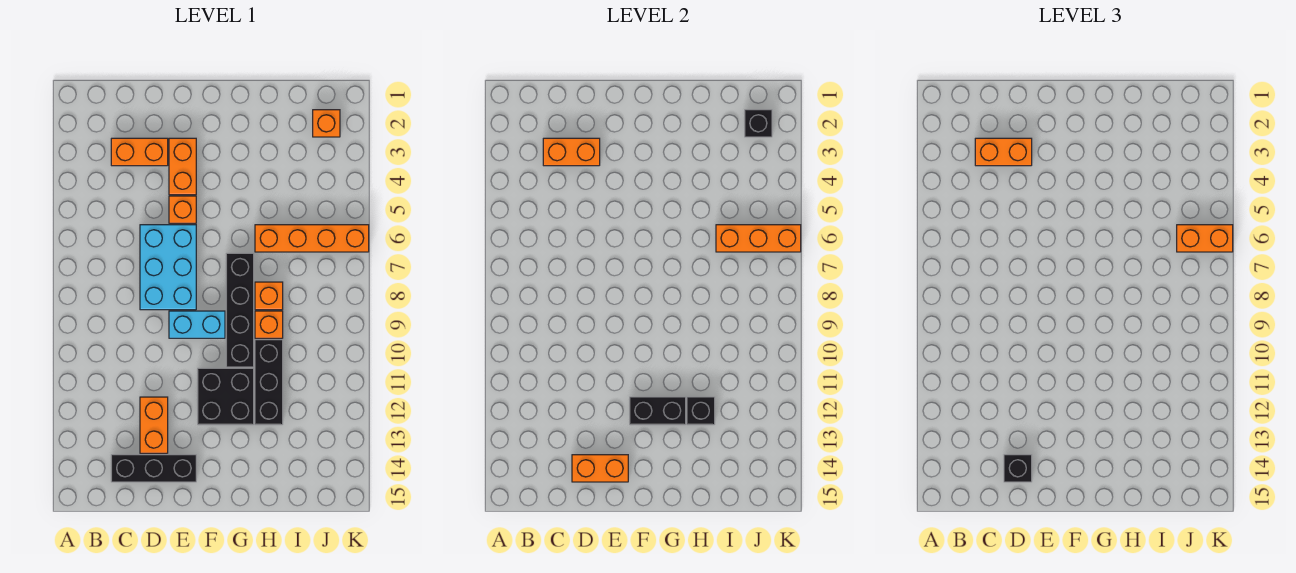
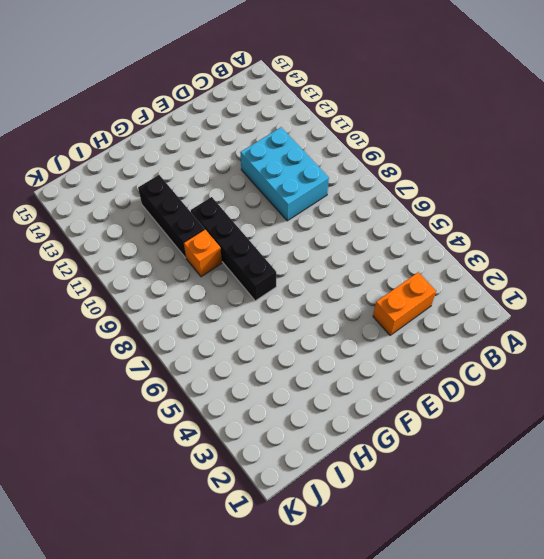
cyan 2x3 brick [240,127,329,221] -> cyan 2x3 brick moved to [140,225,196,310]
none -> black 1x3 brick [111,455,196,482]
none -> orange 1x2 brick [140,397,168,453]
none -> orange 1x2 brick [169,138,196,195]

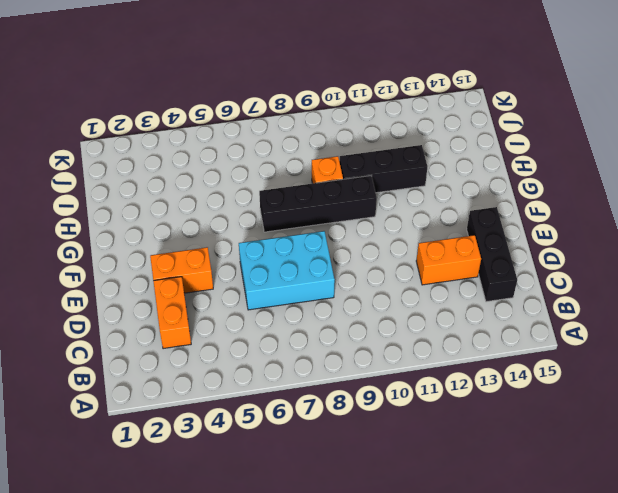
none -> orange 1x1 brick [169,196,196,223]
none -> cyan 1x2 brick [169,311,225,338]
none -> black 2x2 brick [198,368,254,425]

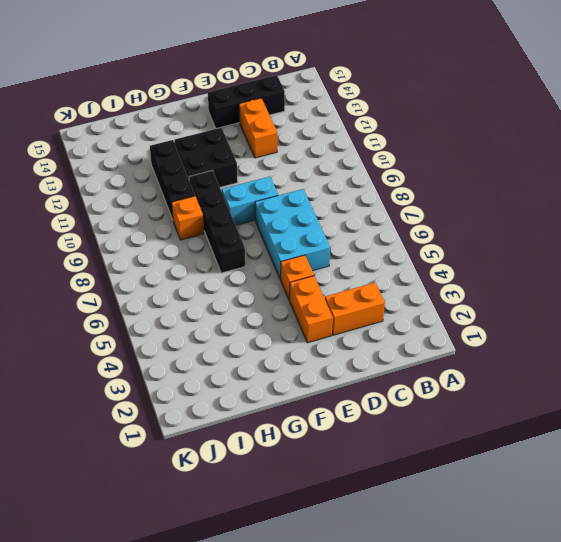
none -> orange 1x4 brick [255,225,369,252]
none -> orange 1x1 brick [255,282,283,310]
none -> orange 1x1 brick [313,110,340,137]

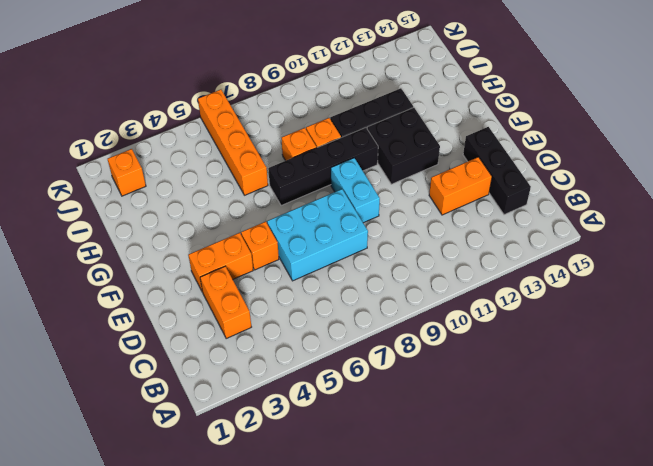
none -> orange 1x2 brick [543,138,600,166]
none -> orange 1x2 brick [572,455,628,482]
none -> black 1x2 brick [630,397,686,425]

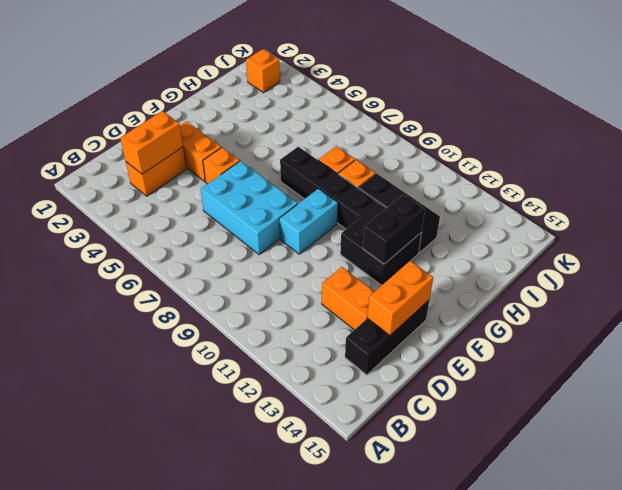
none -> orange 1x4 brick [255,225,369,252]
none -> black 1x1 brick [687,397,715,425]
none -> orange 1x3 brick [716,225,801,252]

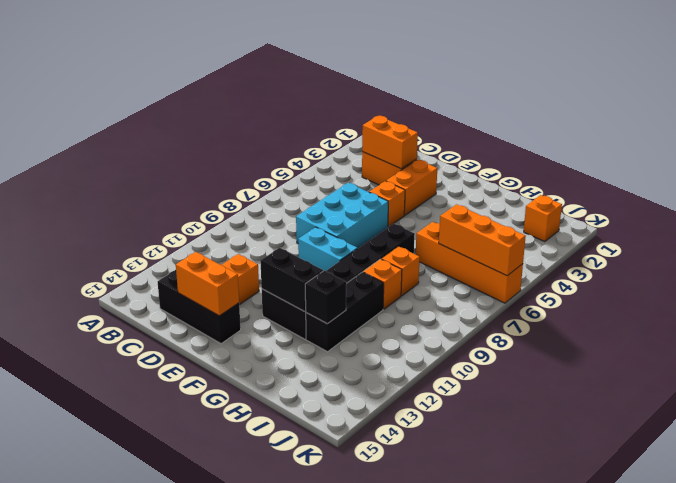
none -> black 1x1 brick [745,110,772,137]
none -> orange 1x2 brick [975,138,1032,166]
none -> black 1x1 brick [1004,455,1032,482]

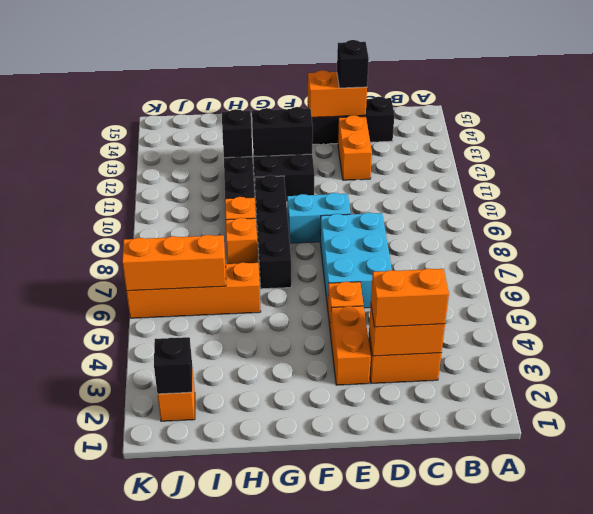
none -> orange 1x2 brick [1177,225,1233,252]

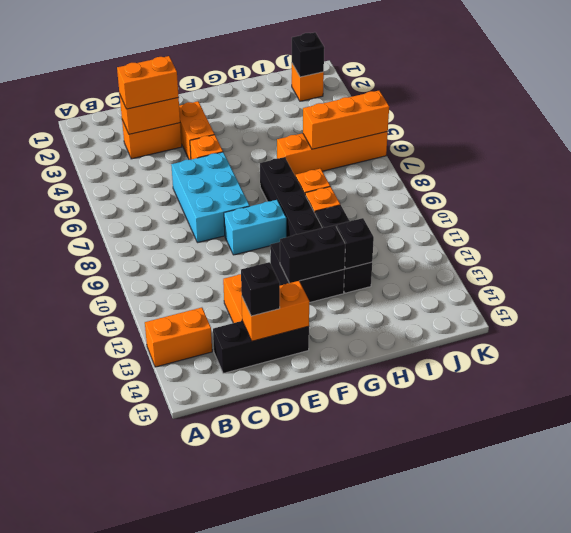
orange 1x2 brick [145,308,212,367] -> orange 1x2 brick moved to [1177,225,1233,252]

